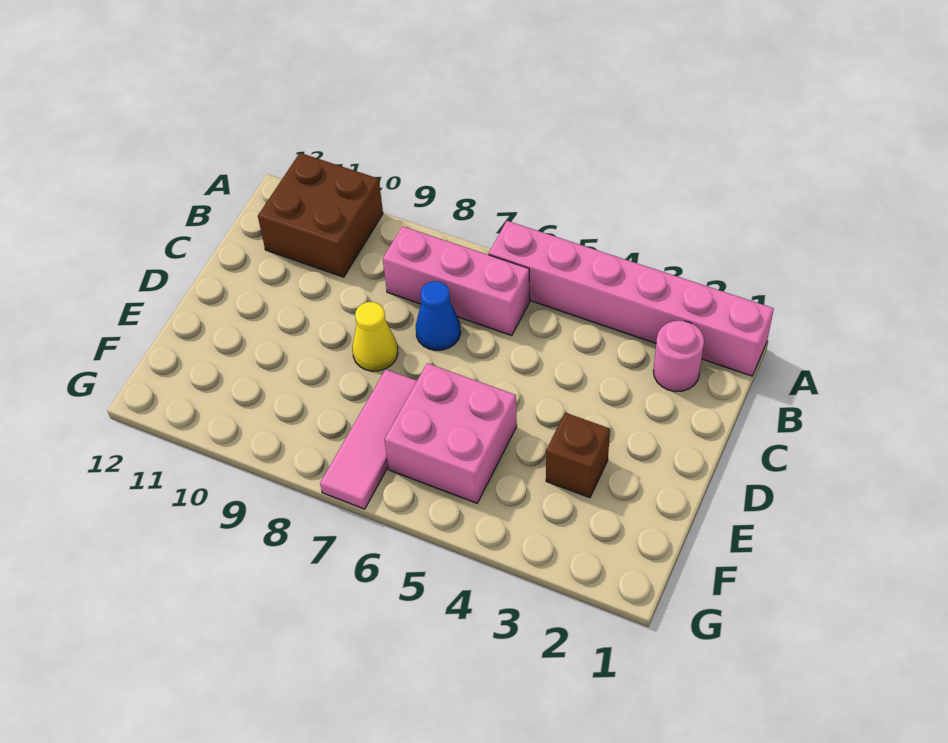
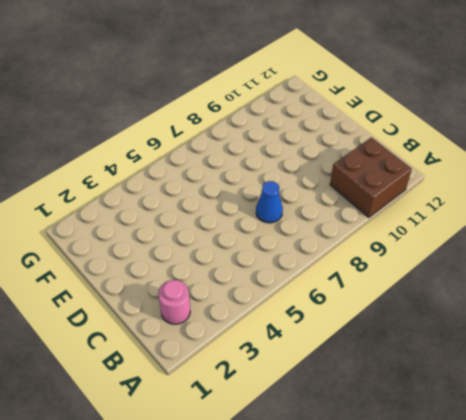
none -> pink 1x6 brick [489,221,774,376]
none -> pink 1x3 brick [383,226,530,336]

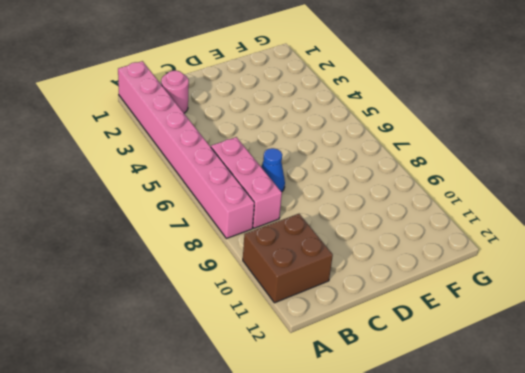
pink 1x8 brick [118,61,254,239] -> pink 1x6 brick [489,221,774,376]
none -> yellow 1x1 cone [352,302,398,371]
none -> brown 1x1 brick [546,413,610,498]

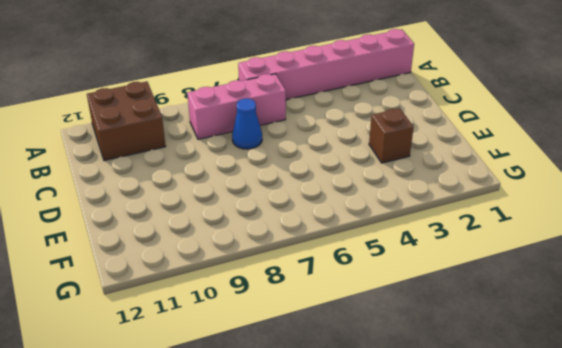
none -> pink 1x1 round brick [653,321,704,392]
none -> yellow 1x1 cone [352,302,398,371]

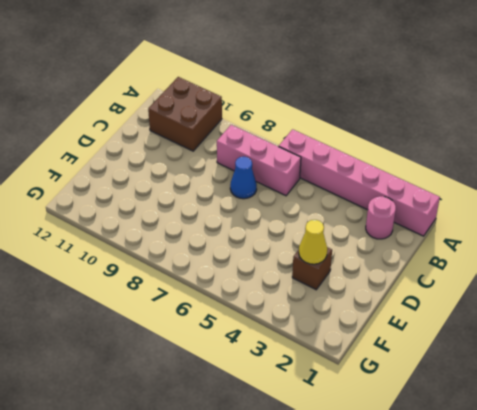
yellow 1x1 cone [299,220,327,264] -> yellow 1x1 cone moved to [352,302,398,371]
none -> pink 2x2 brick [384,363,517,503]
none -> pink 1x3 tile [320,369,417,509]

